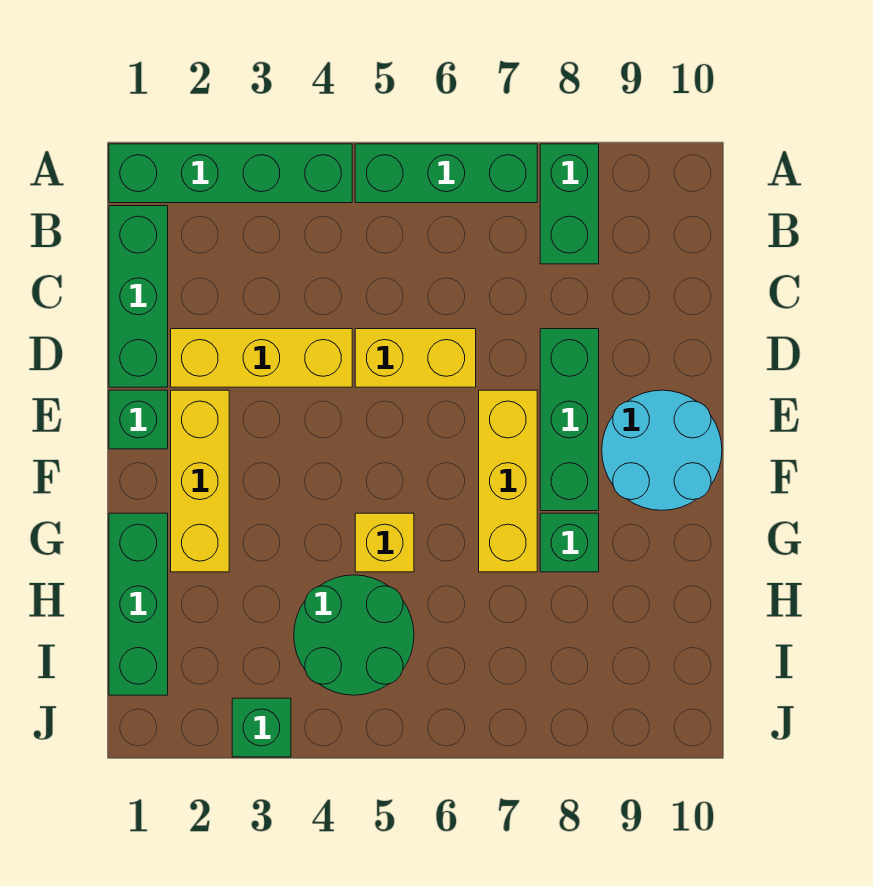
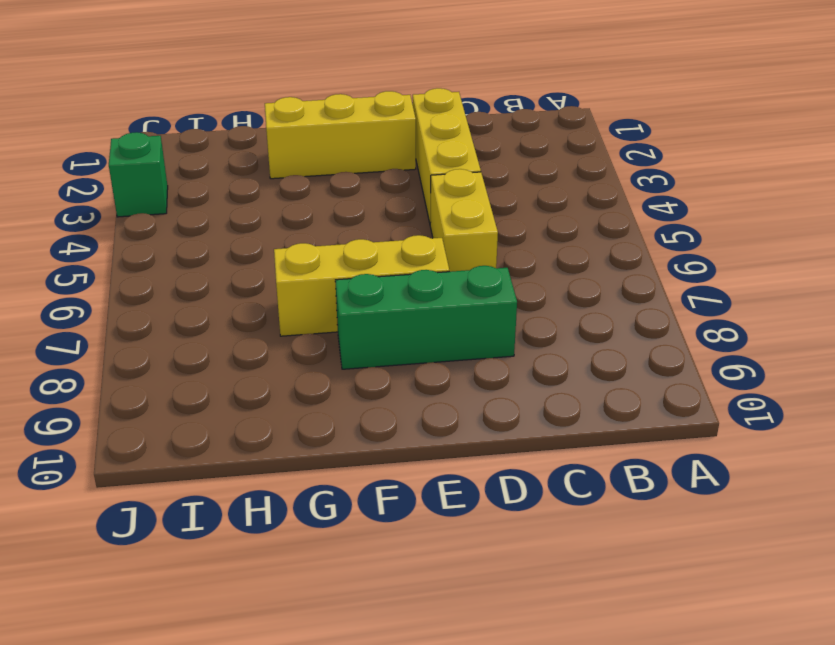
none -> green 1x4 brick [109,144,352,203]
none -> green 1x3 brick [355,144,537,203]
none -> green 1x2 brick [540,144,599,264]

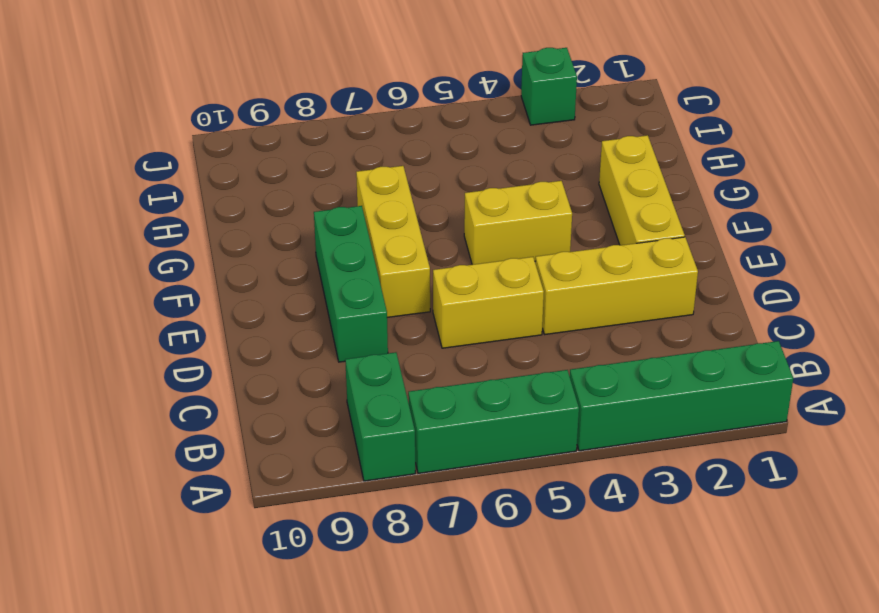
yellow 1x2 brick [464,181,572,265] -> none
none -> green 1x3 brick [109,206,168,387]
none -> green 1x1 brick [109,390,168,449]
none -> cyan 2x2 round brick [602,390,722,510]

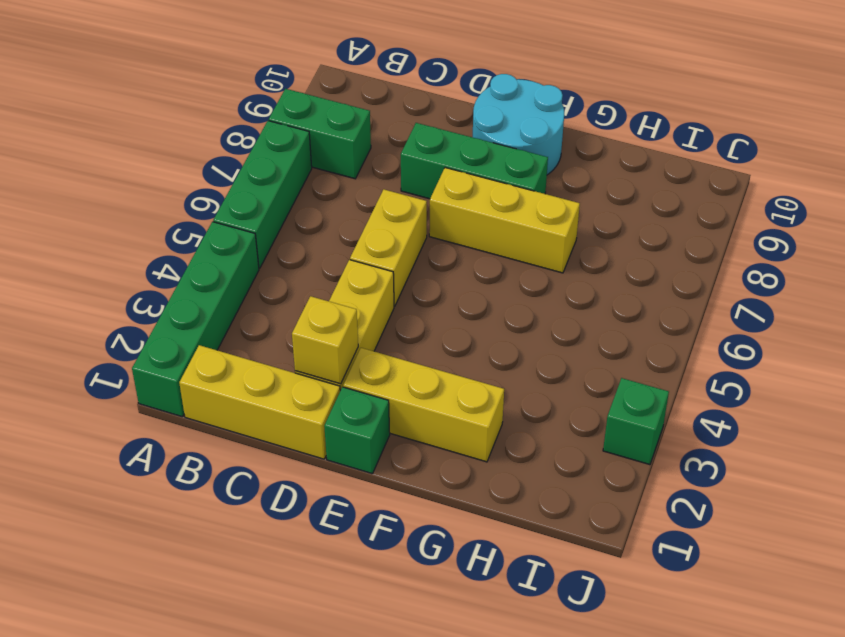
yellow 1x3 brick [179,345,340,459] -> green 1x3 brick [109,206,168,387]
yellow 1x1 brick [292,296,358,384] -> yellow 1x1 brick moved to [355,513,414,572]
none -> green 1x3 brick [109,513,168,695]
none -> green 1x1 brick [540,513,599,572]
none -> green 2x2 round brick [294,575,414,695]

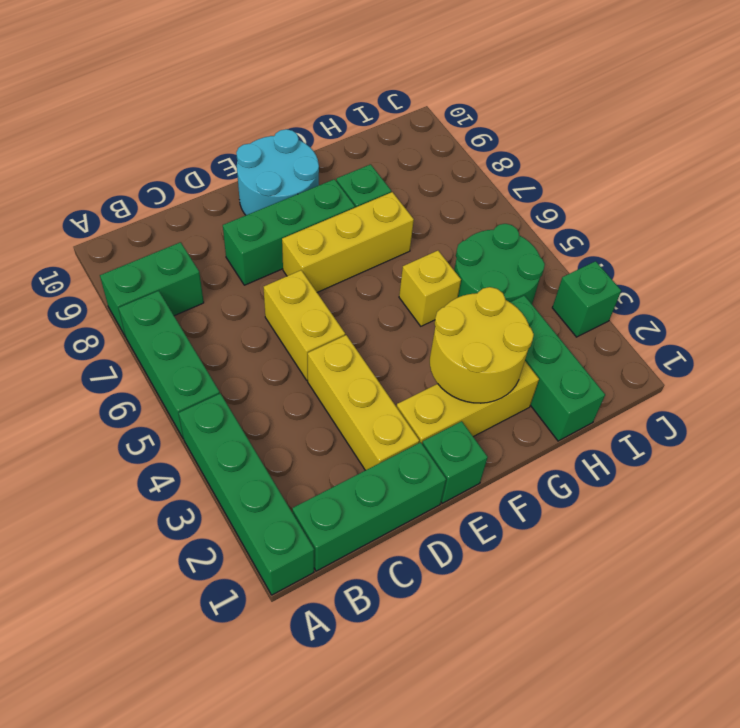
yellow 2x2 round brick [430,287,534,403] -> none
green 1x3 brick [510,295,605,441] -> green 1x3 brick turned to [109,513,168,695]

